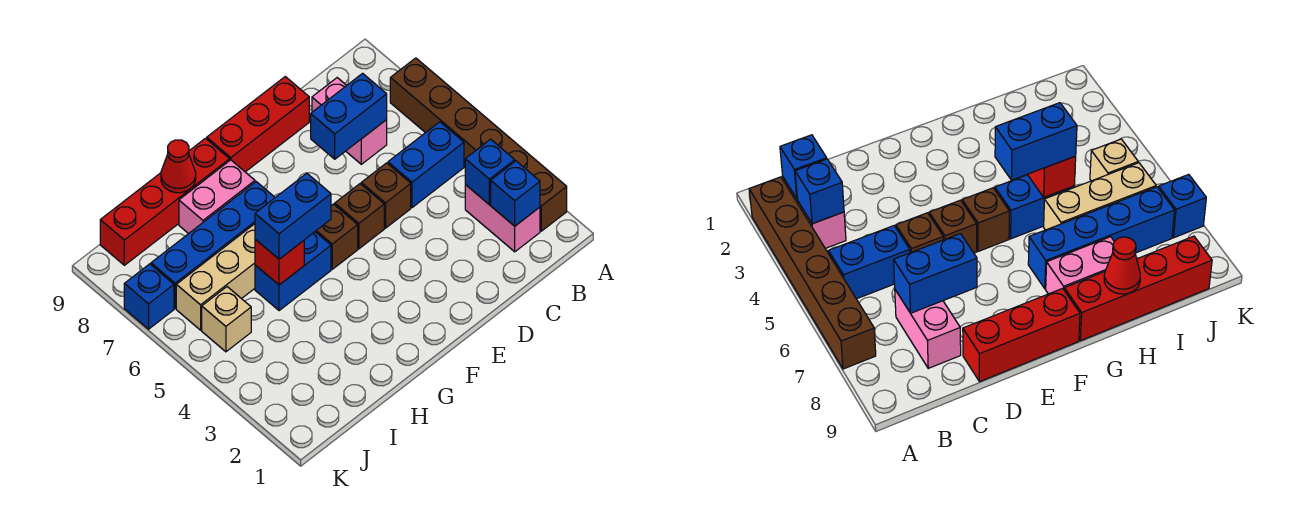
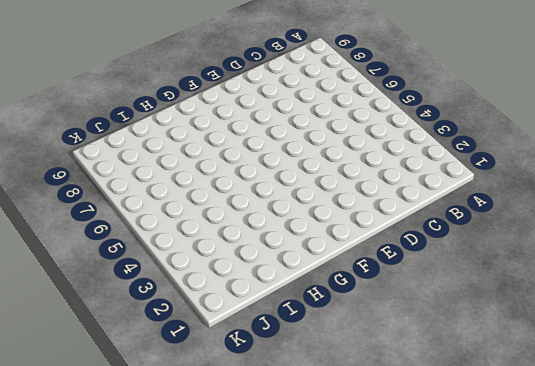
none -> brown 1x6 brick [390,58,567,231]
none -> pink 1x2 brick [465,185,540,252]
none -> blue 1x2 brick [388,122,464,208]

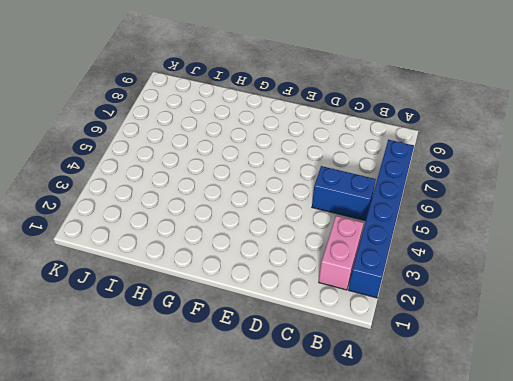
blue 1x6 brick [349,140,414,298] -> brown 1x6 brick [390,58,567,231]
none -> pink 1x2 brick [312,78,387,164]
none -> brown 1x1 brick [361,163,411,228]
none -> red 1x3 brick [207,77,309,172]

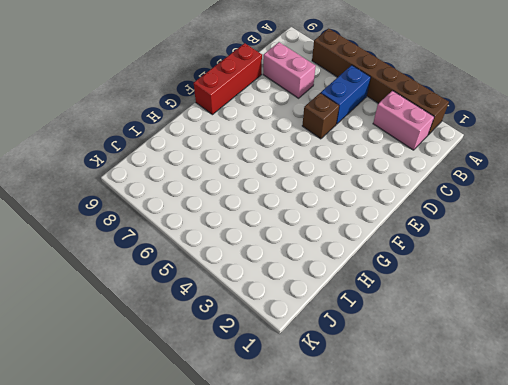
none -> brown 1x1 brick [335,184,384,249]
none -> brown 1x1 brick [315,204,358,269]
none -> blue 1x2 brick [255,232,331,311]

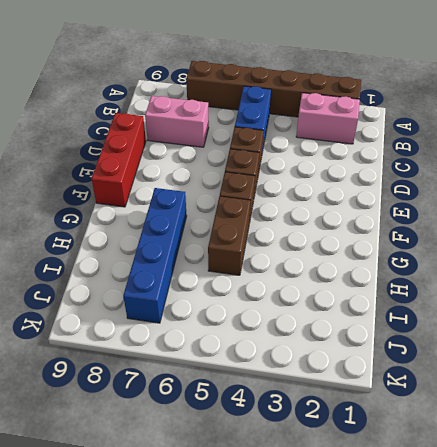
brown 1x2 brick [208,196,250,275] -> blue 1x2 brick [255,232,331,311]
none -> pink 1x2 brick [179,160,255,234]
none -> red 1x4 brick [100,138,230,265]
none -> tan 1x3 brick [176,224,255,330]

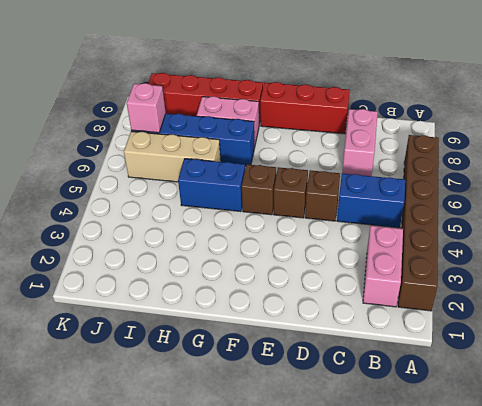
pink 1x1 brick [127,83,166,133] -> none
none -> tan 1x1 brick [202,287,251,352]
none -> blue 1x1 brick [124,264,174,329]
none -> blue 1x1 brick [491,161,540,226]

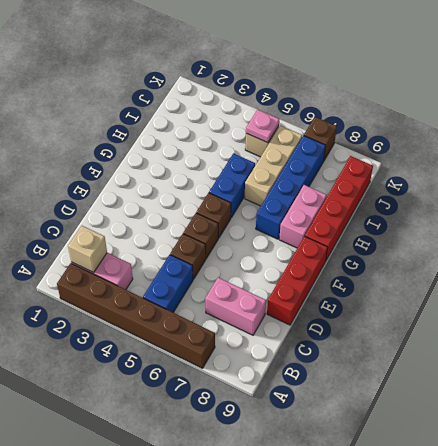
tan 1x1 brick [68,226,107,273] -> blue 1x1 brick [491,161,540,226]
pink 1x1 plate [246,110,279,143] -> none
brown 1x1 brick [304,117,337,160] -> blue 1x1 brick [124,264,174,329]
none -> blue 1x1 brick [465,139,515,205]
none -> blue 1x2 brick [311,73,387,159]
none -> red 1x1 brick [255,239,304,285]

